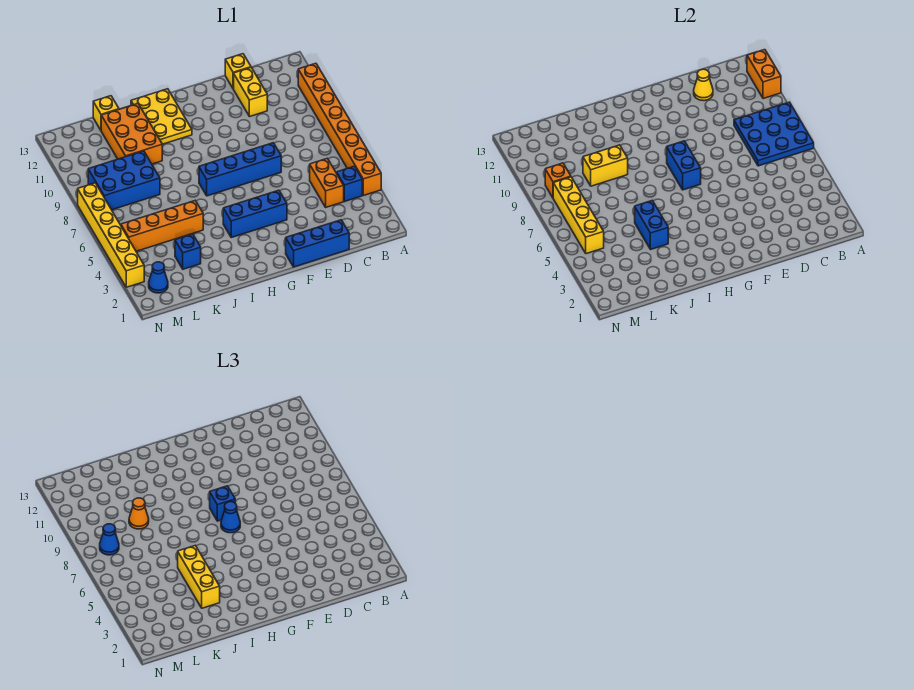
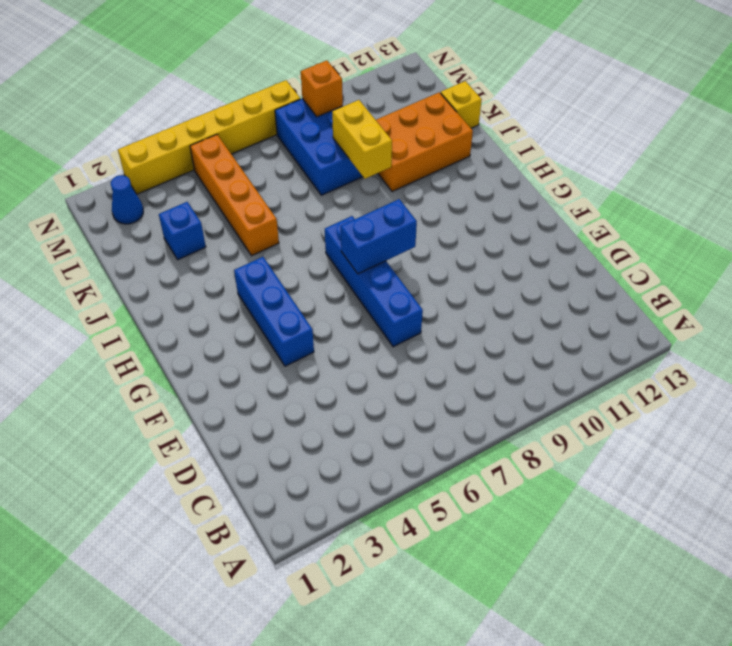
none -> orange 1x8 brick [298,63,381,195]
none -> blue 1x1 brick [337,166,362,202]
none -> orange 1x2 brick [310,158,344,207]

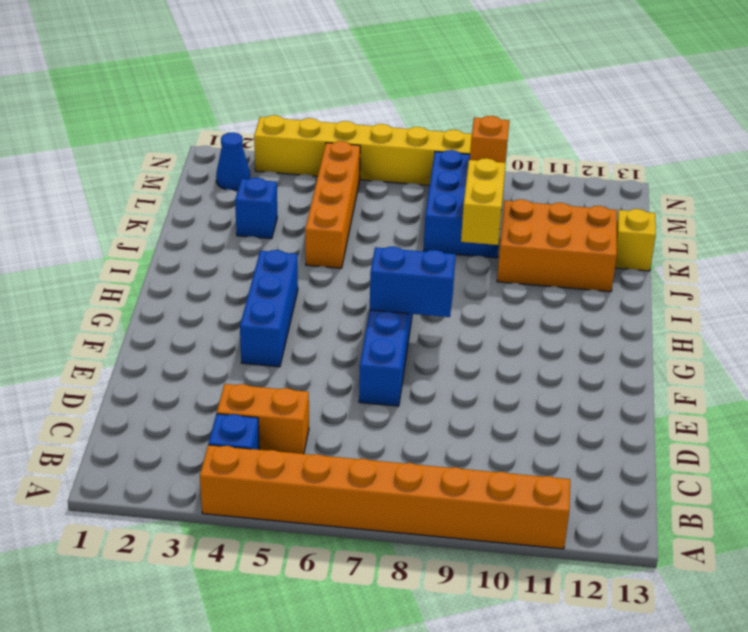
none -> blue 1x3 brick [286,220,349,267]
none -> yellow 1x2 brick [234,67,267,117]
none -> yellow 1x1 brick [225,54,251,89]

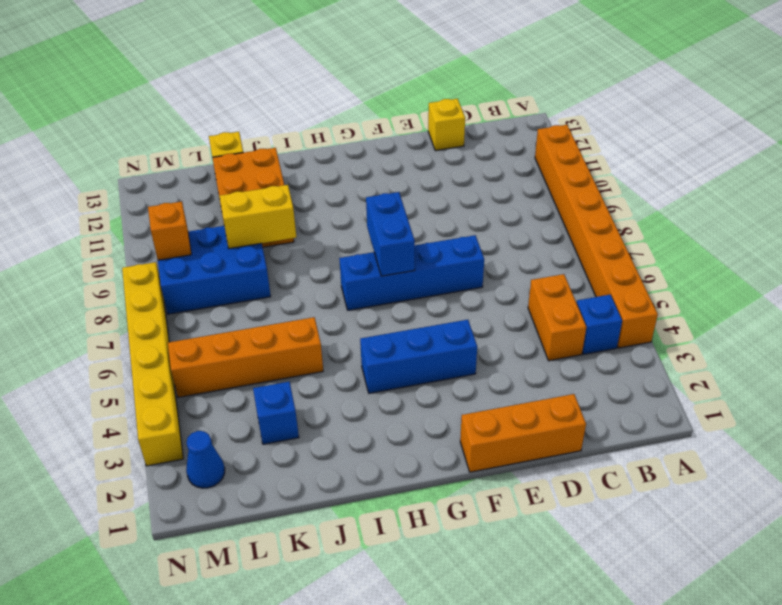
orange 1x3 brick [460,394,586,472] -> blue 1x3 brick [286,220,349,267]
none -> yellow 1x2 brick [234,67,267,117]
none -> yellow 2x3 plate [131,89,192,144]
none -> blue 3x3 plate [734,102,814,166]

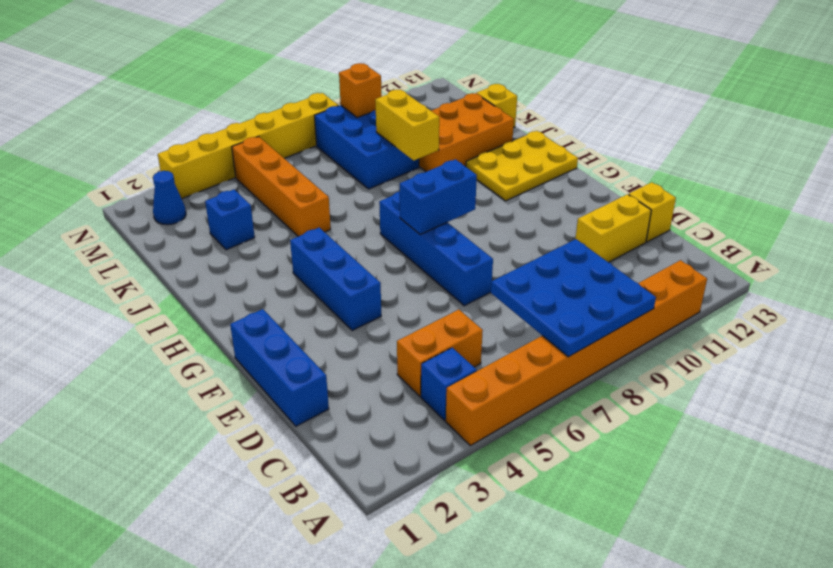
none -> orange 1x2 brick [747,50,781,99]
none -> yellow 1x1 cone [694,69,713,101]
none -> blue 1x2 brick [635,201,668,249]

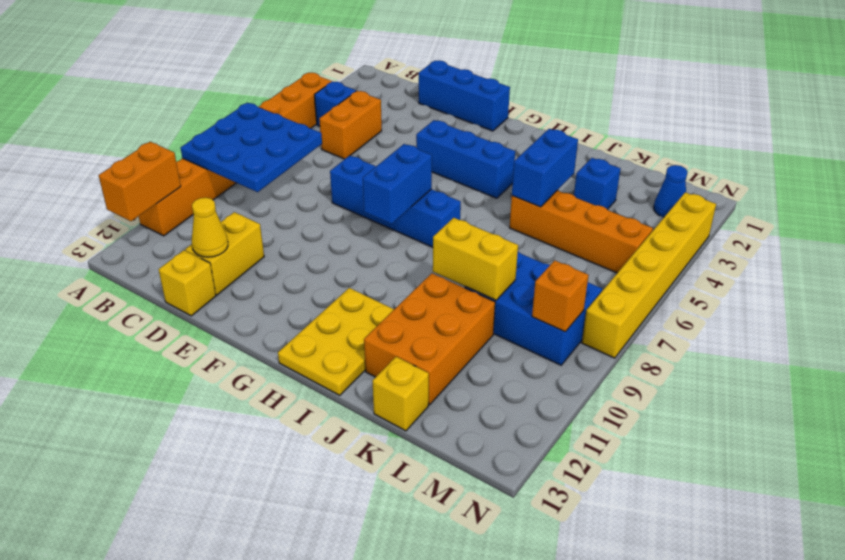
none -> yellow 1x4 brick [553,177,604,254]
none -> blue 1x1 cone [221,502,240,533]
none -> blue 1x1 brick [210,486,235,521]

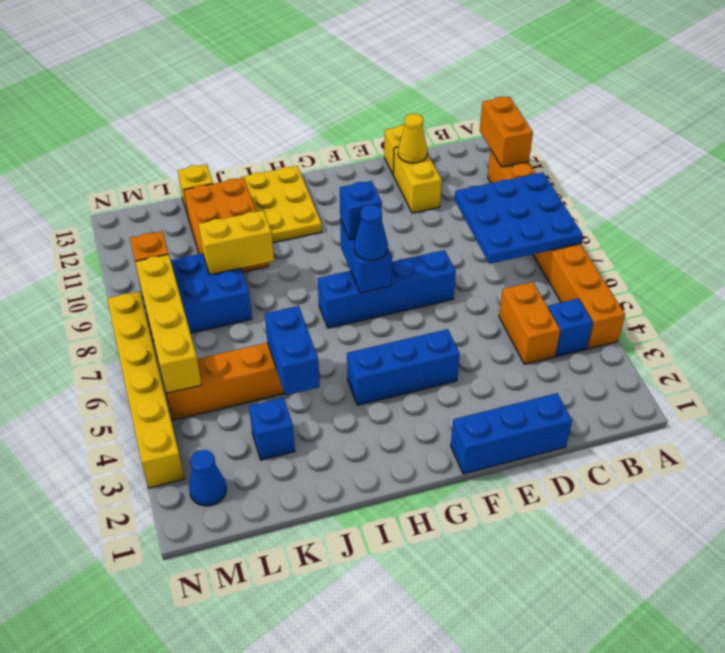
none -> yellow 1x3 brick [178,546,220,608]
none -> orange 1x1 cone [129,498,149,529]
none -> blue 1x1 cone [100,524,119,555]

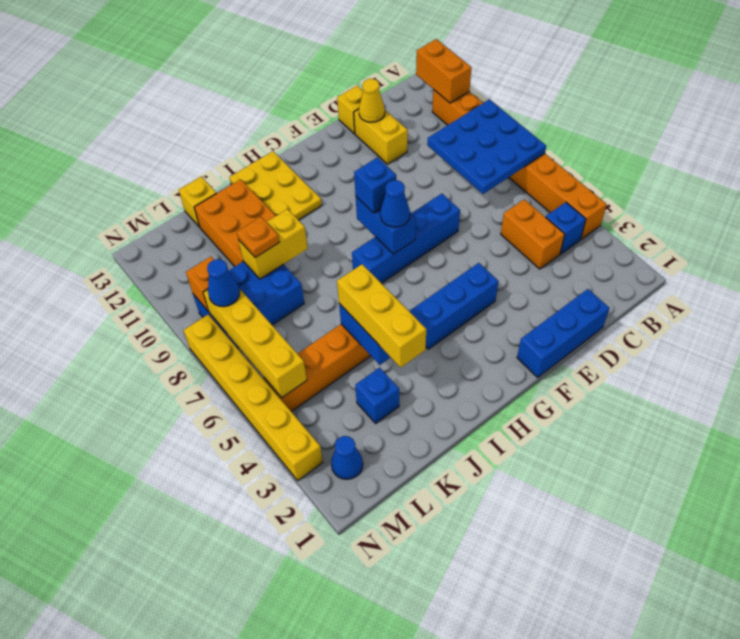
orange 1x1 plate [237,217,279,258] -> orange 1x1 cone [129,498,149,529]

